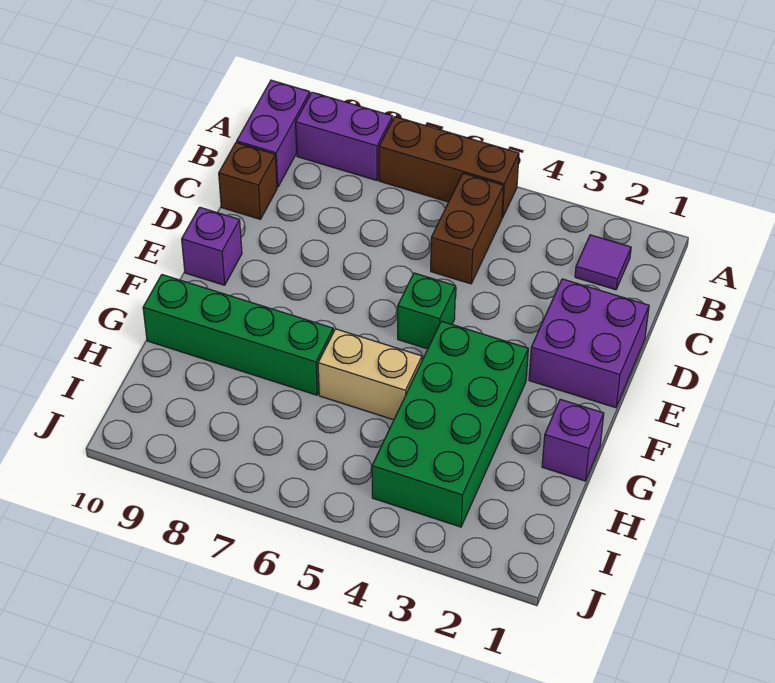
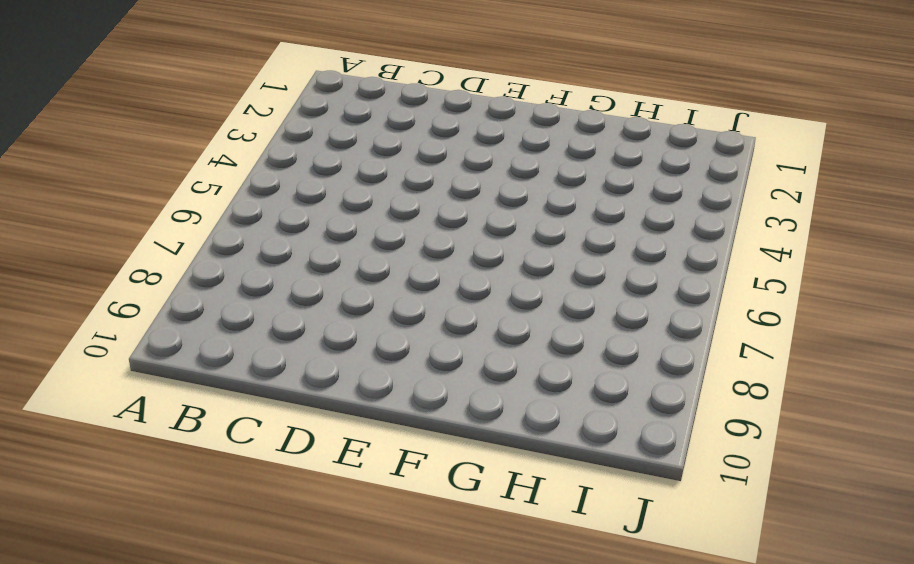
none -> brown 1x3 brick [379,117,519,218]
none -> purple 1x2 brick [296,92,393,180]
none -> purple 1x2 brick [237,80,310,187]

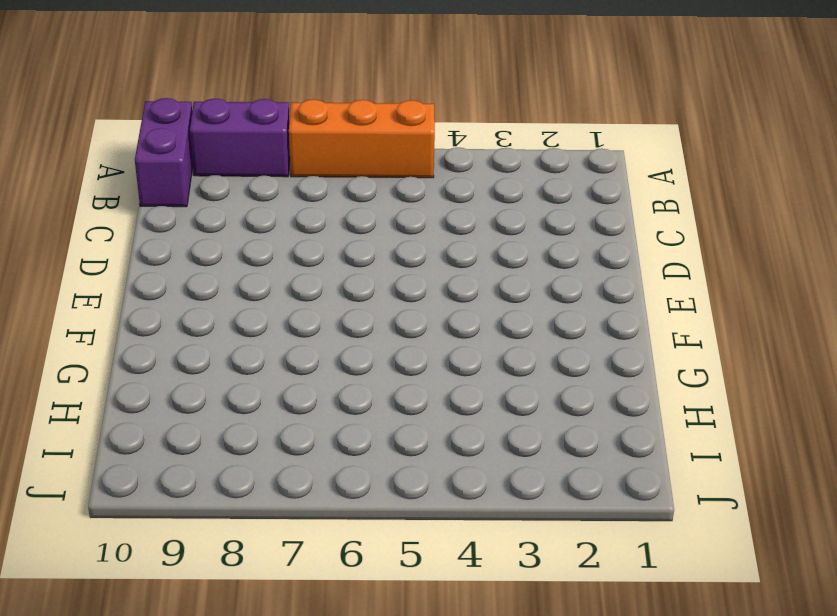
orange 1x3 brick [289,99,435,178] -> brown 1x3 brick [379,117,519,218]
none -> purple 1x1 tile [575,235,631,290]
none -> brown 1x2 brick [431,173,504,284]
none -> brown 1x1 brick [219,143,277,219]

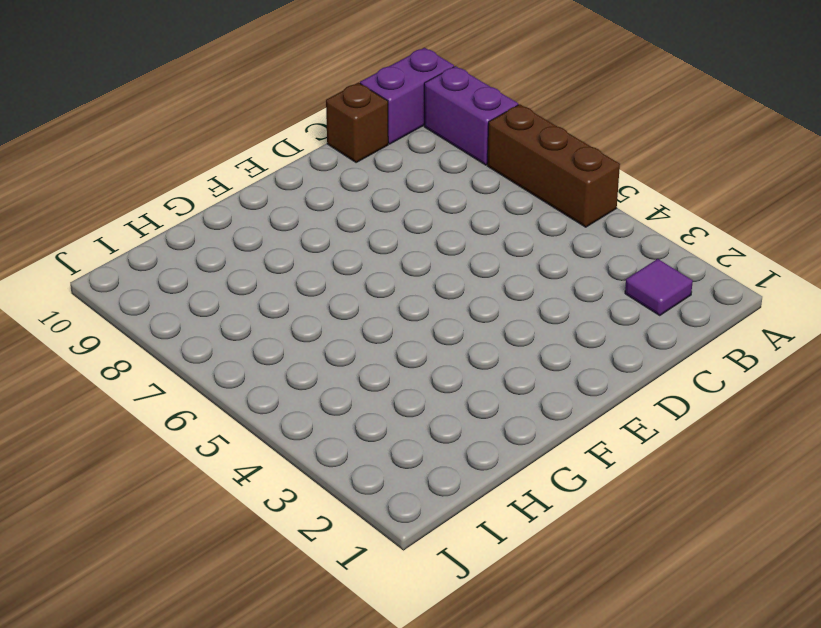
none -> brown 1x2 brick [431,173,504,284]
none -> purple 2x2 brick [529,279,649,408]
none -> green 1x1 brick [398,273,456,349]

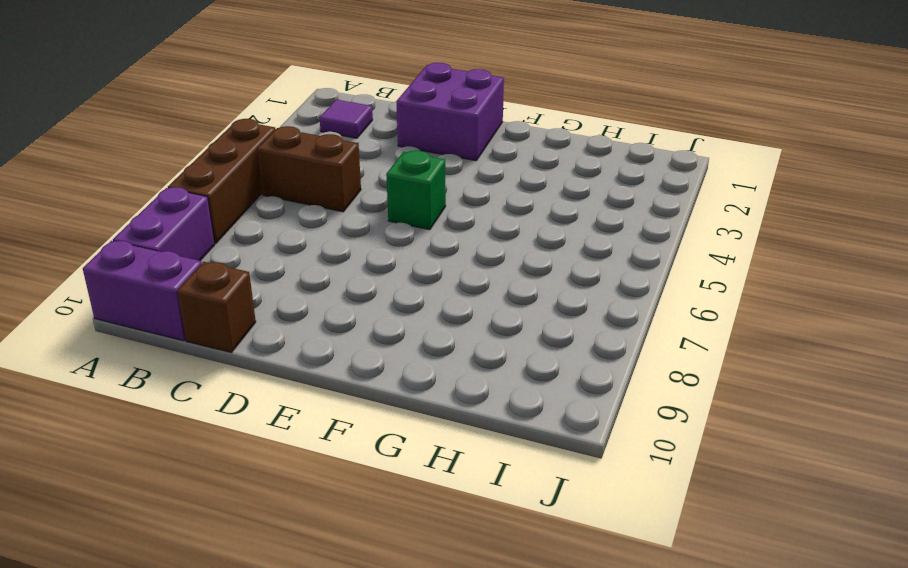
none -> purple 1x1 brick [182,207,242,285]
none -> green 2x4 brick [372,321,528,527]
none -> purple 1x1 brick [542,399,604,481]

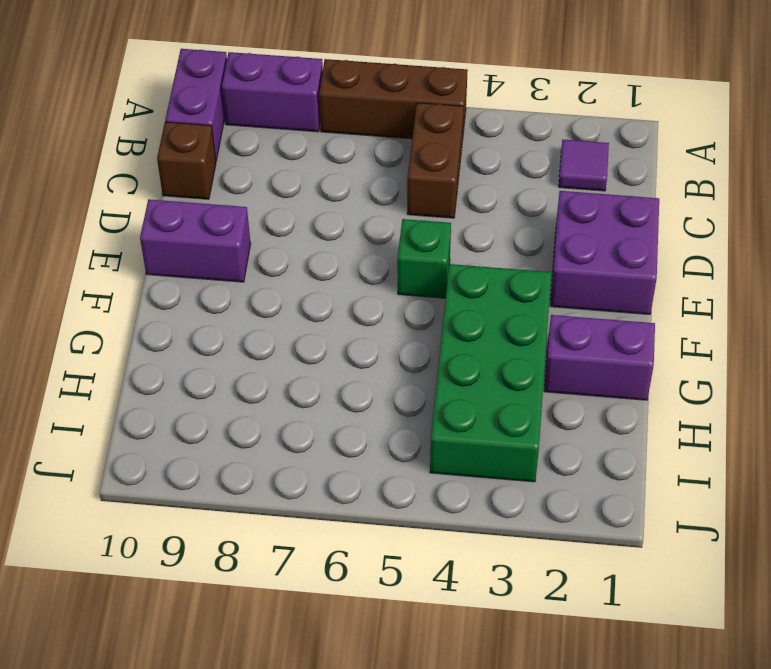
purple 1x2 brick [140,199,251,282] -> purple 1x1 brick [182,207,242,285]
purple 1x2 brick [544,315,655,400] -> purple 1x1 brick [542,399,604,481]
none -> tan 1x2 brick [318,329,422,420]
none -> green 1x4 brick [143,275,333,395]

